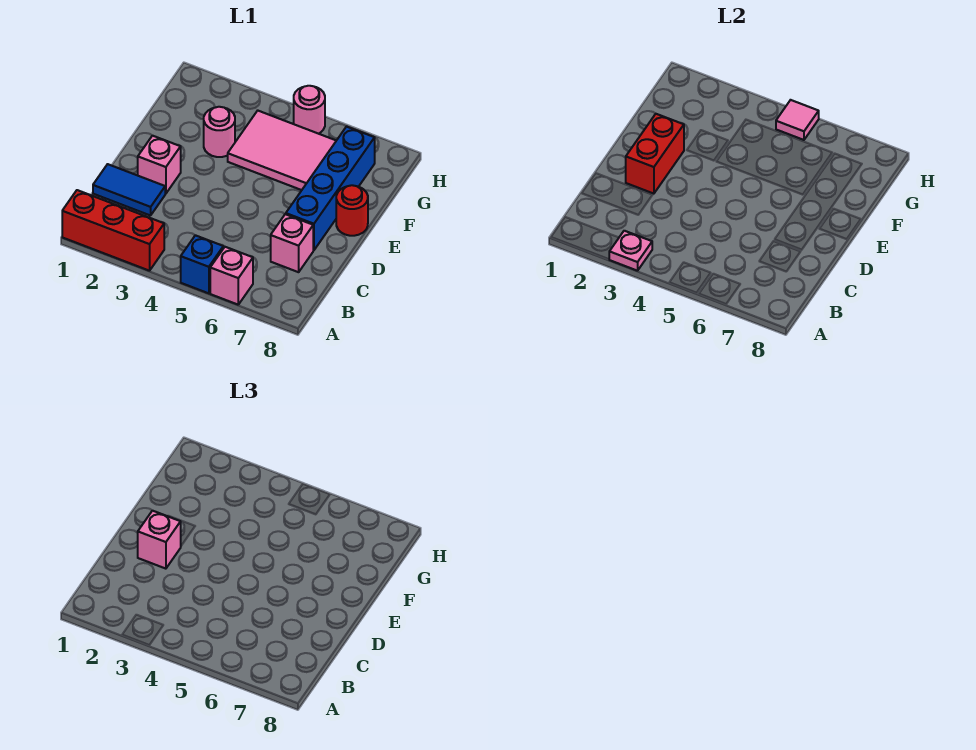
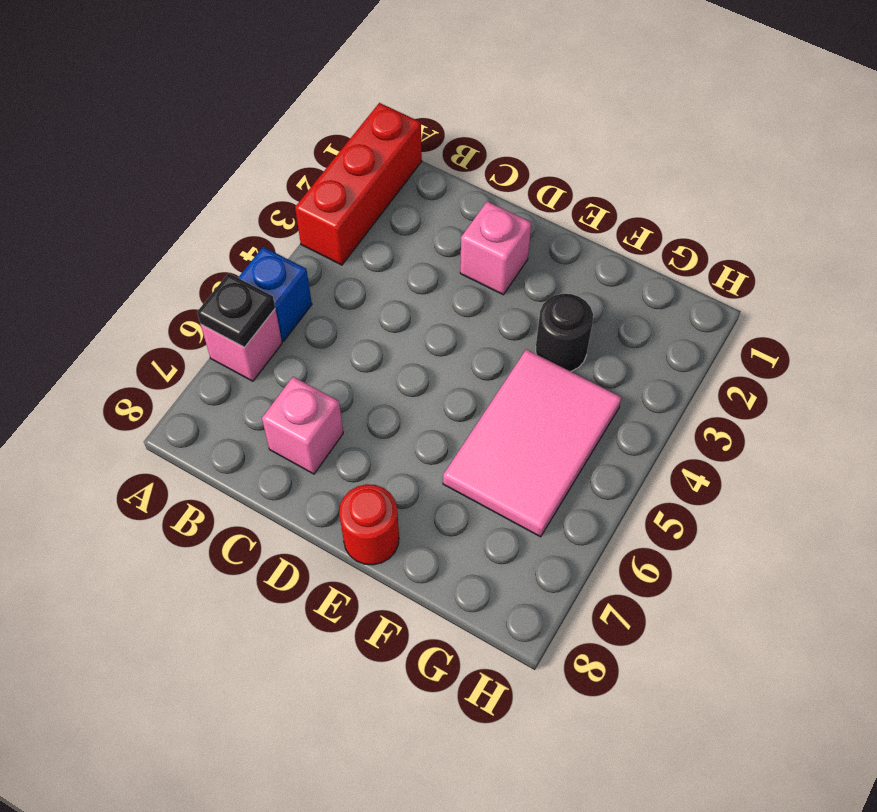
black 1x1 plate [197,273,275,347] -> none
black 1x1 round brick [536,294,593,371] -> pink 1x1 round brick [204,107,235,157]
none -> blue 1x2 tile [93,164,165,216]
none -> blue 1x4 brick [286,126,375,250]
none -> pink 1x1 round brick [294,86,325,134]

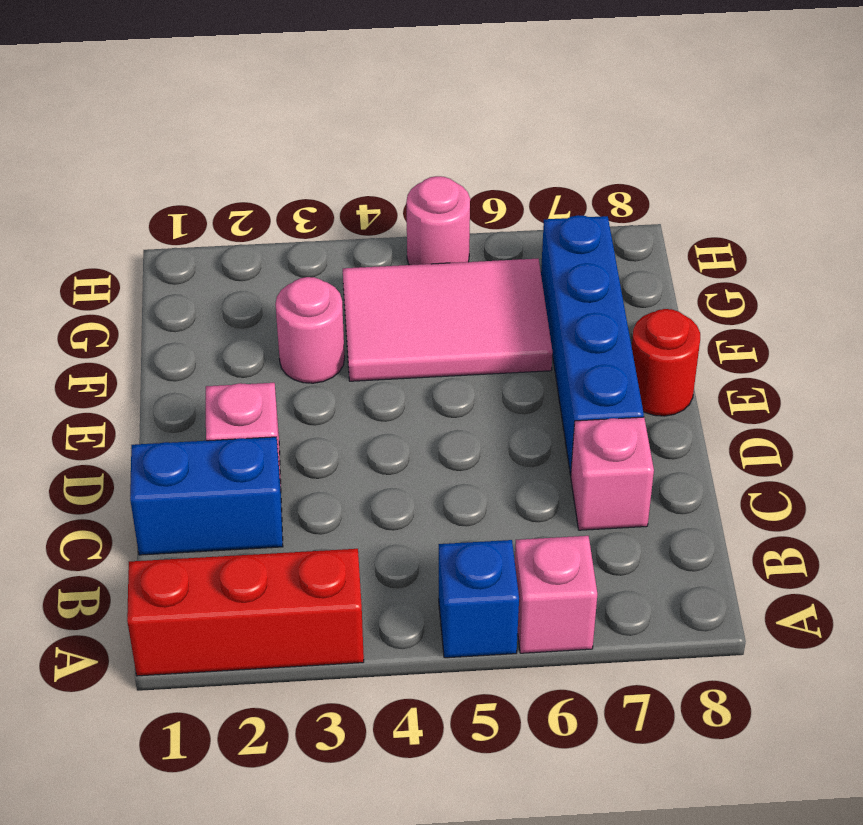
blue 1x2 brick [130,437,283,555] -> blue 1x2 tile [93,164,165,216]
none -> pink 1x1 plate [609,231,652,271]
none -> red 1x2 brick [626,114,684,194]
none -> pink 1x1 tile [776,100,819,140]

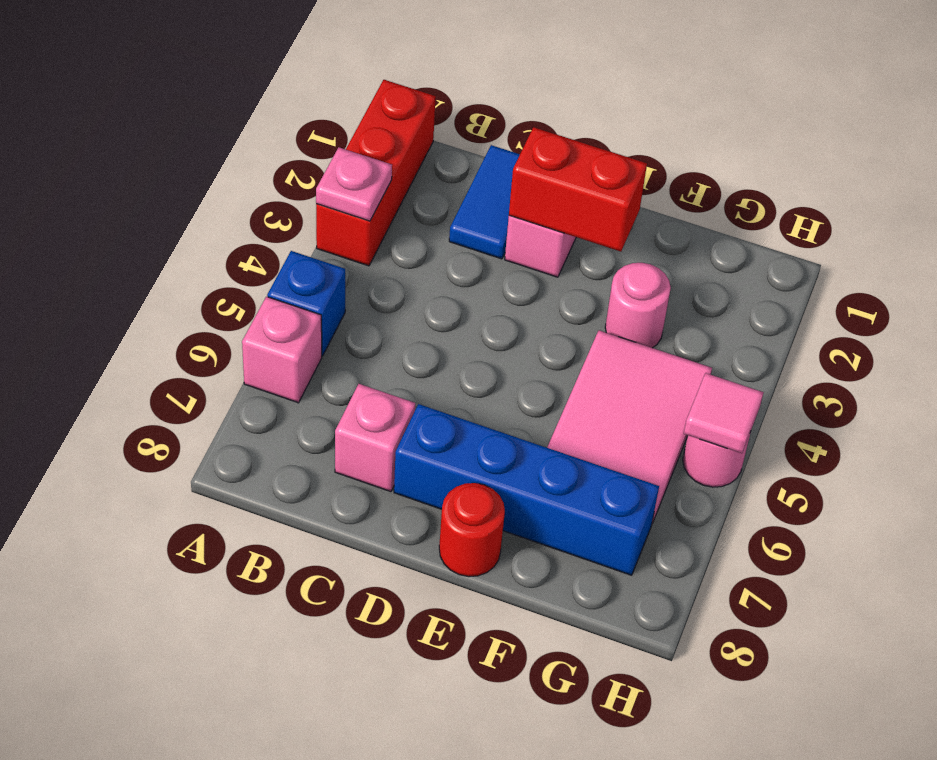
none -> pink 1x1 brick [138,511,181,569]

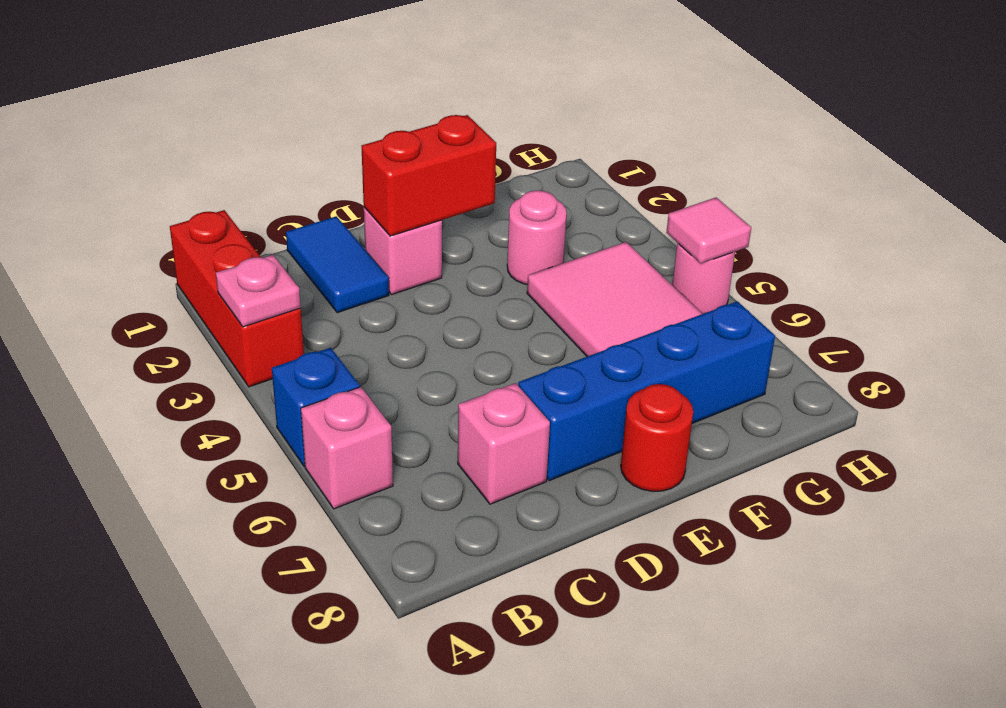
none -> pink 1x1 brick [138,511,181,569]

